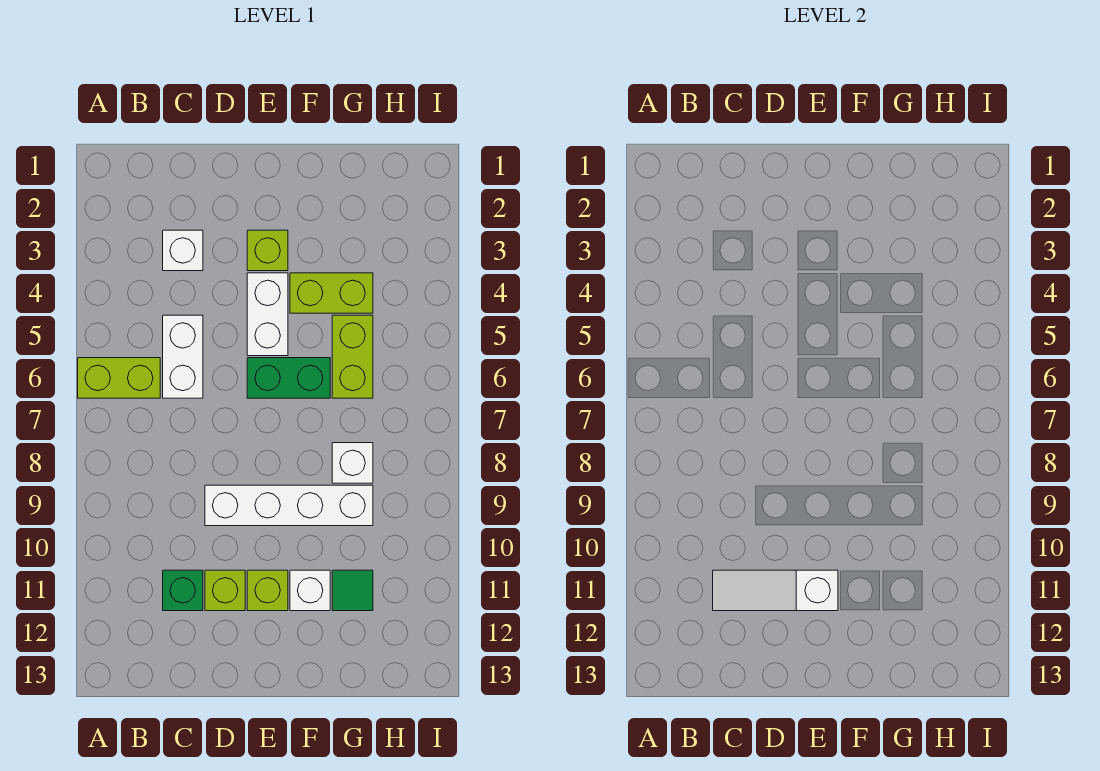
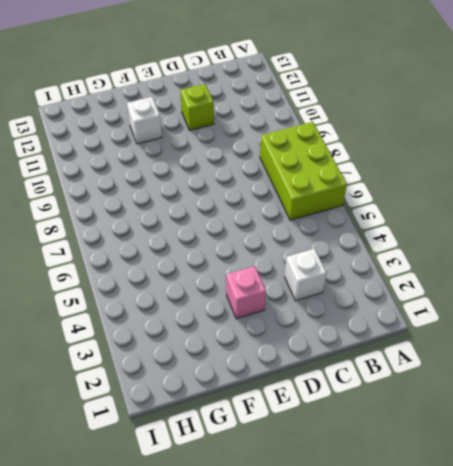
lime 2x3 brick [260,122,347,220] -> lime 1x2 brick [78,358,160,398]
pink 1x1 brick [226,266,266,319] -> lime 1x1 brick [247,230,288,271]
none -> white 1x2 brick [163,315,203,398]
none -> green 1x1 brick [163,570,203,611]
none -> white 1x4 brick [205,485,373,526]

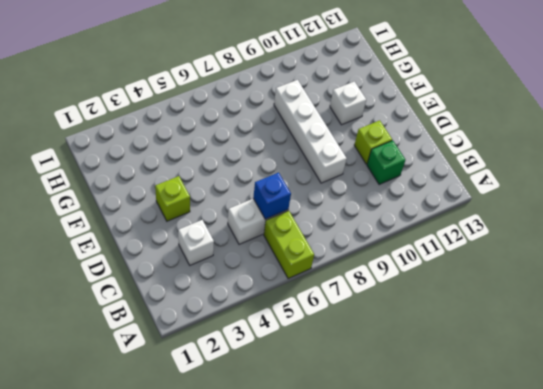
blue 1x1 brick [253,173,291,219] -> none
none -> white 1x2 brick [247,273,288,356]
none -> green 1x2 brick [247,358,330,398]
none -> lime 1x1 brick [247,570,288,611]

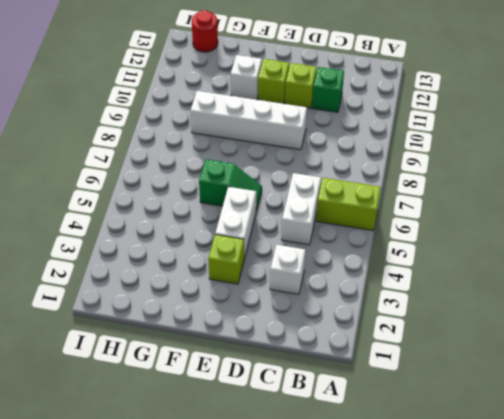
green 1x2 slope [199,159,262,211] -> green 1x2 brick [247,358,330,398]
red 1x1 round brick [192,11,218,52] -> none
none -> lime 1x2 brick [290,273,373,313]
none -> lime 1x2 brick [332,315,373,398]
none -> white 1x1 brick [332,443,373,483]

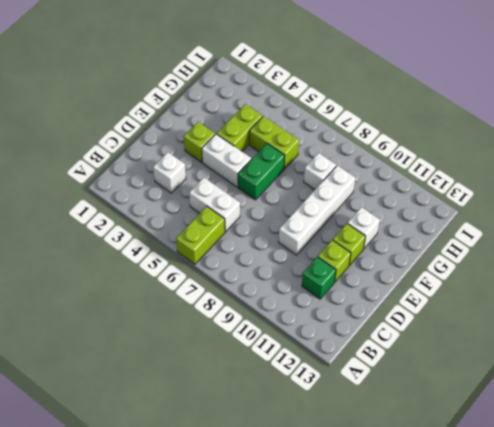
none -> green 1x1 tile [332,570,373,611]
none -> white 1x3 slope [713,570,838,611]

